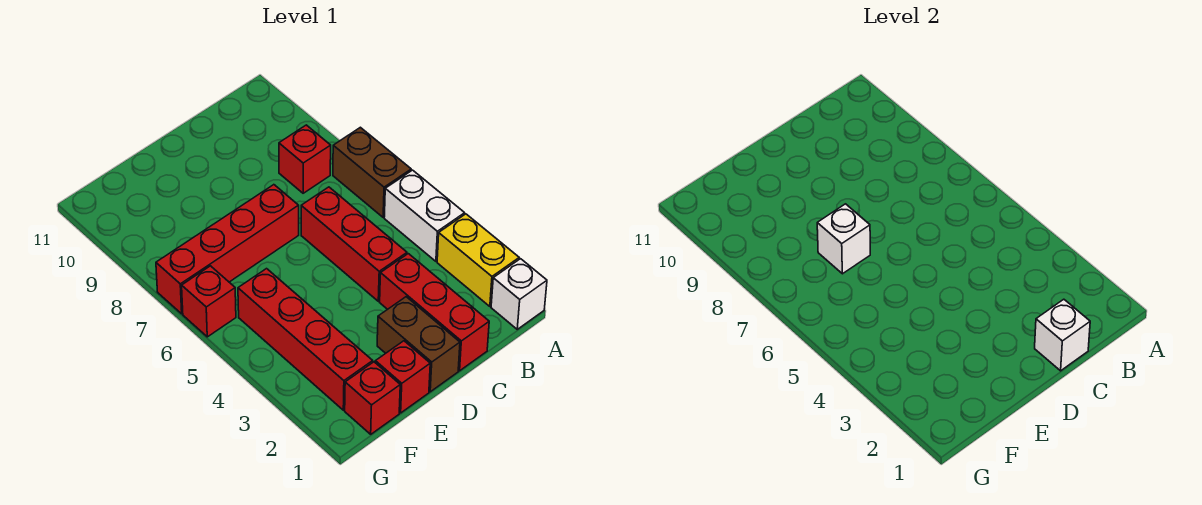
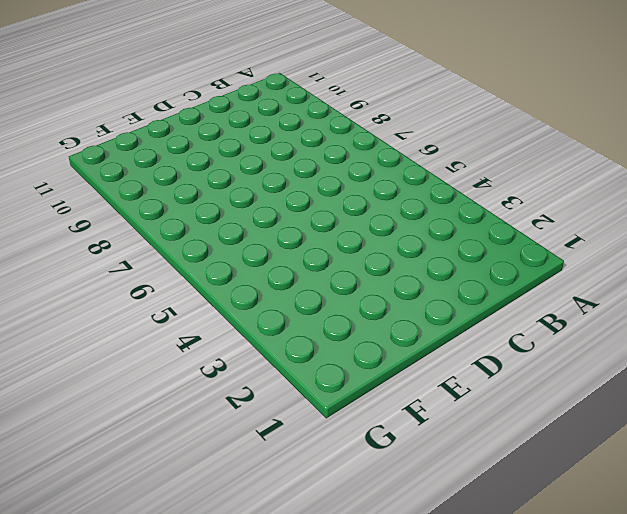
none -> white 1x1 brick [491,259,547,329]
none -> yellow 1x2 brick [437,214,519,306]
none -> white 1x2 brick [384,170,465,261]

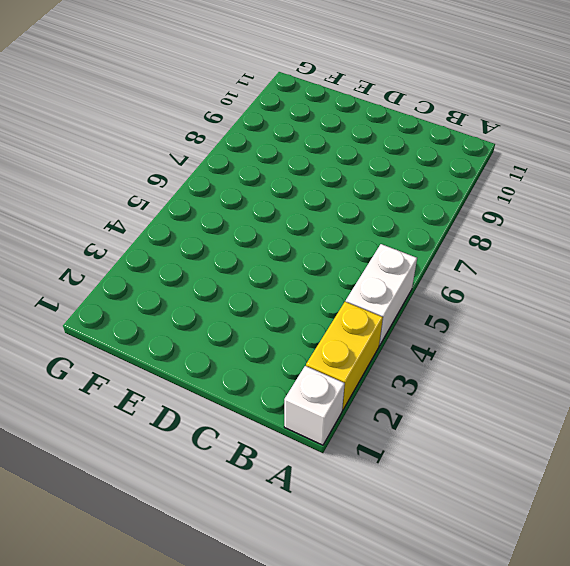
none -> brown 1x2 brick [333,127,411,217]
none -> red 1x1 brick [279,125,331,193]
none -> red 1x3 brick [380,254,489,371]

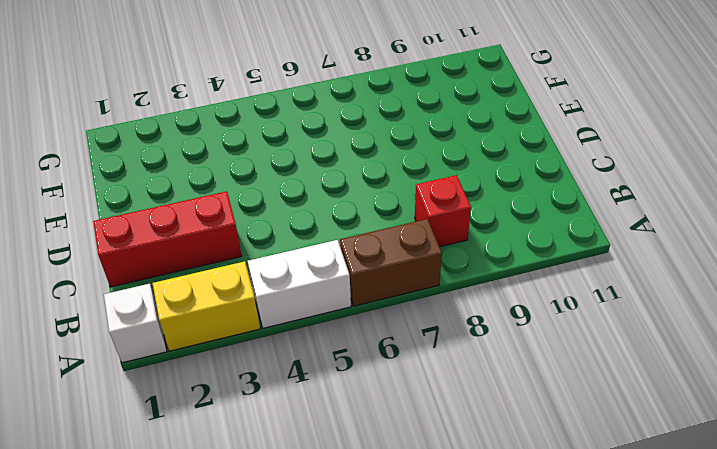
none -> red 1x3 brick [301,187,407,301]
none -> brown 1x2 brick [377,297,460,392]
none -> red 1x4 brick [156,185,299,314]

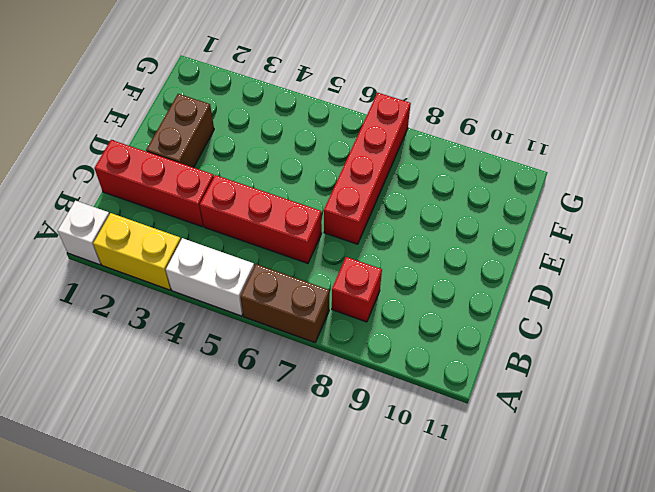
brown 1x2 brick [146,94,214,168] -> brown 1x2 brick turned to [377,297,460,392]
none -> red 1x1 brick [375,341,430,413]
none -> red 1x1 brick [345,362,400,434]
none -> red 1x4 brick [238,269,373,410]

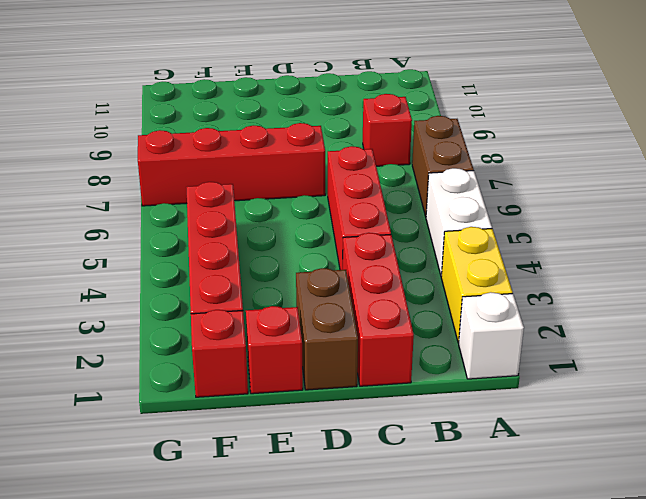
none -> red 1x1 brick [182,266,236,337]
none -> white 1x1 brick [1035,299,1090,371]
none -> white 1x1 brick [817,204,870,274]

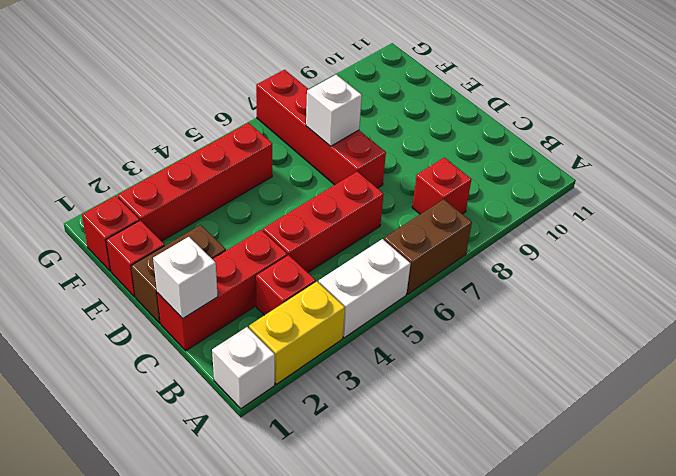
red 1x1 brick [256,255,316,315] -> red 1x1 brick moved to [182,266,236,337]

